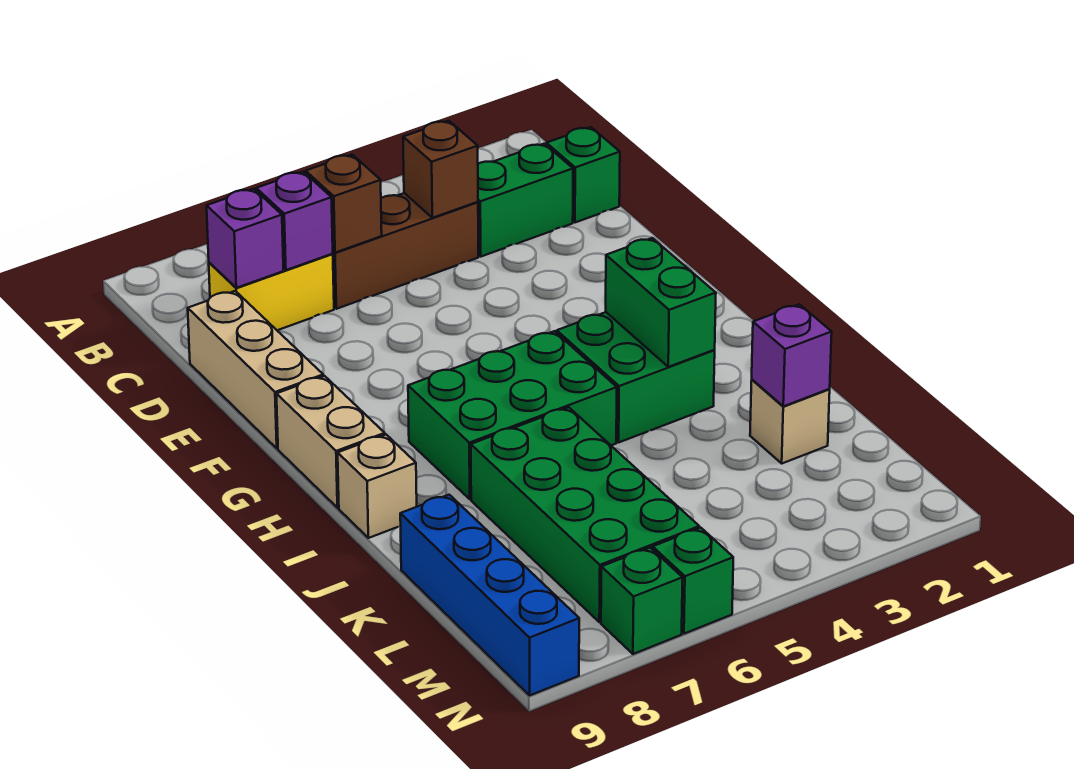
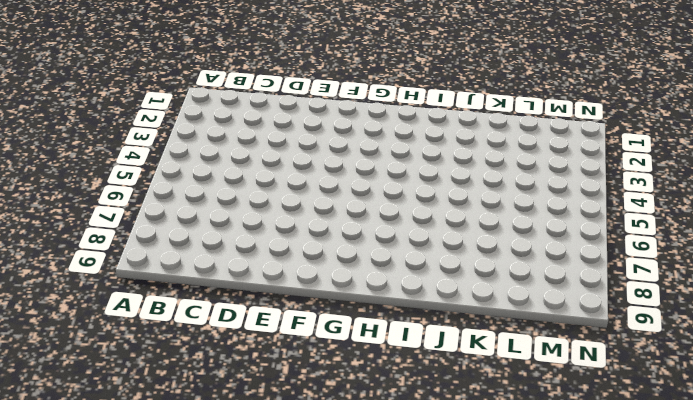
none -> green 1x1 brick [546,127,620,223]
none -> green 1x2 brick [478,144,573,257]
none -> brown 1x3 brick [333,193,478,309]

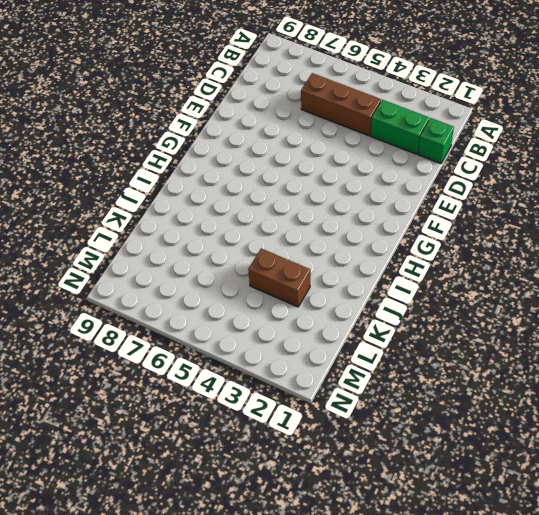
brown 1x2 brick [248,248,310,307] -> none
none -> yellow 1x2 brick [209,254,334,330]
none -> tan 1x3 brick [188,291,323,448]
none -> tan 1x2 brick [276,376,385,508]

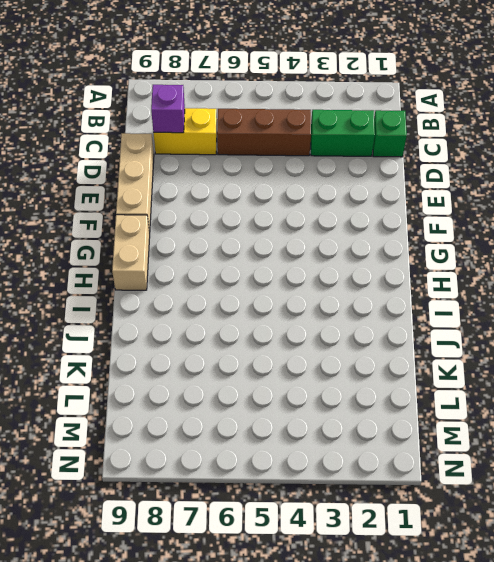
none -> green 2x2 brick [557,312,715,442]
none -> green 2x3 brick [408,331,617,499]
none -> tan 1x1 brick [338,435,417,538]

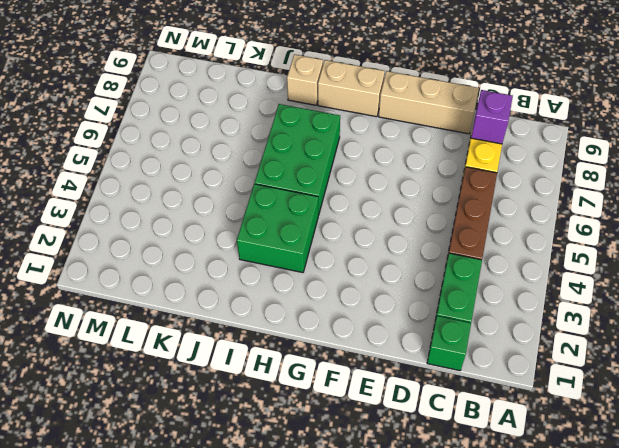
none -> green 2x4 brick [471,407,699,622]
none -> tan 1x1 brick [750,380,830,463]
none -> blue 1x4 brick [400,495,579,695]

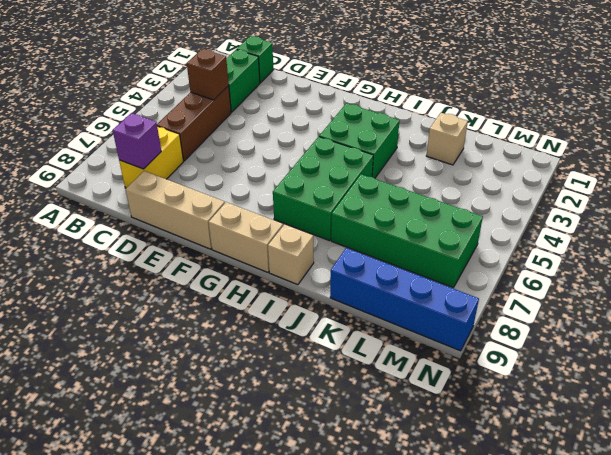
none -> green 1x1 brick [653,528,733,634]
none -> green 1x1 brick [601,548,683,654]
none -> brown 1x1 brick [306,155,382,253]

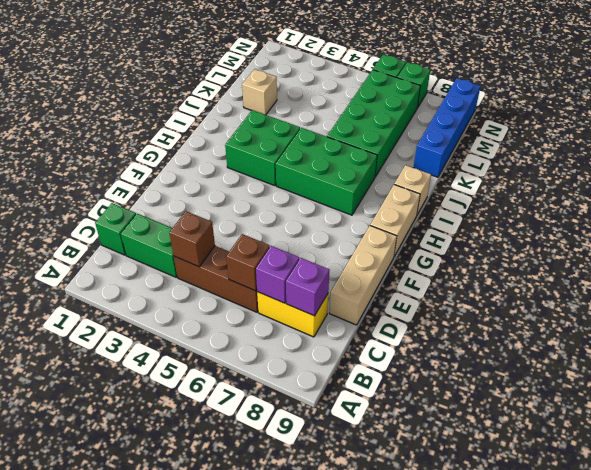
none -> green 1x2 brick [606,238,716,367]
none -> purple 1x1 brick [752,304,832,406]

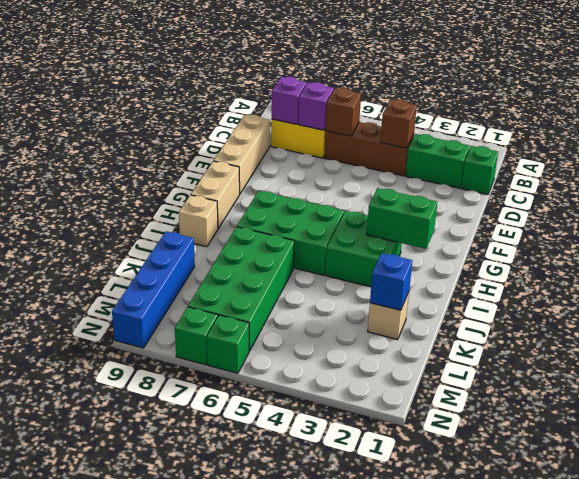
green 1x2 brick [367,188,438,249] -> green 1x2 brick turned to [606,238,716,367]
blue 1x1 brick [370,253,412,310] -> purple 1x1 brick [752,304,832,406]

